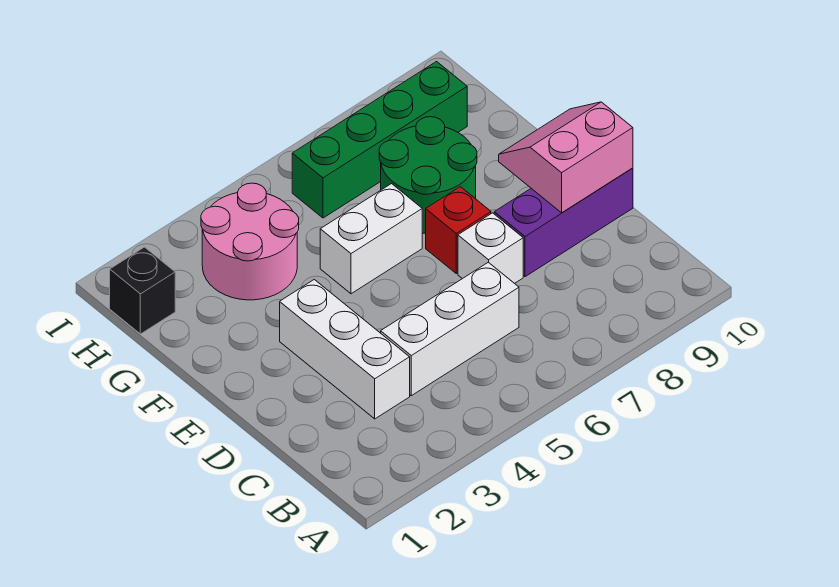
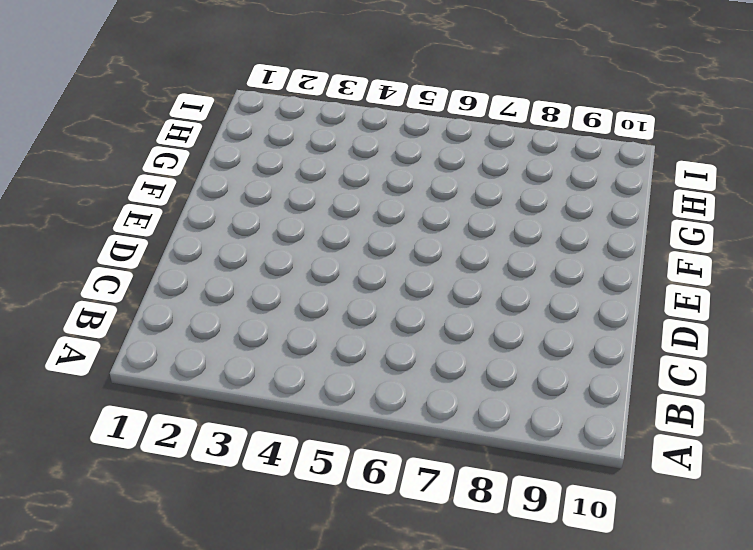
none -> white 1x3 brick [280,279,410,419]
none -> white 1x3 brick [381,262,519,396]

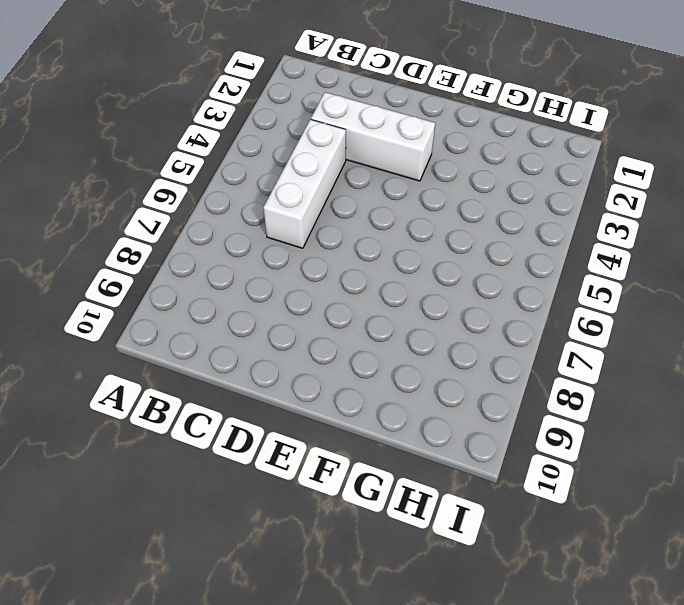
none -> white 1x1 brick [458,213,523,283]
none -> purple 1x3 brick [494,168,633,277]

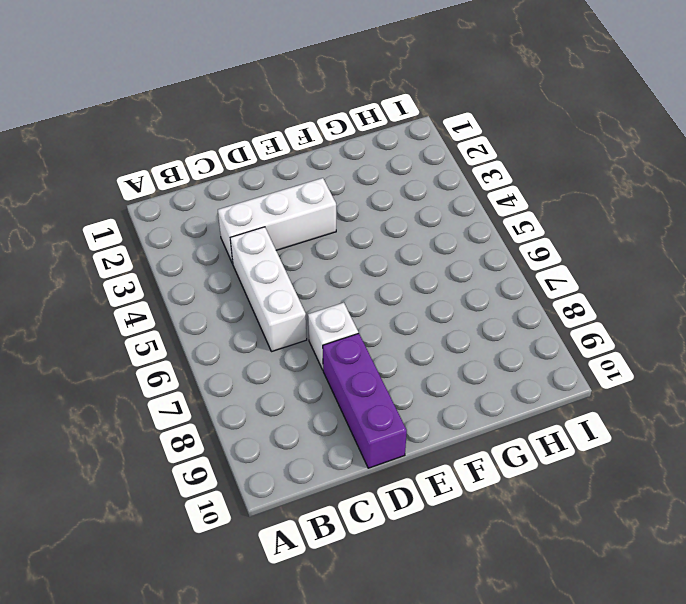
none -> red 1x1 brick [426,187,491,273]
none -> white 1x2 brick [320,184,422,294]

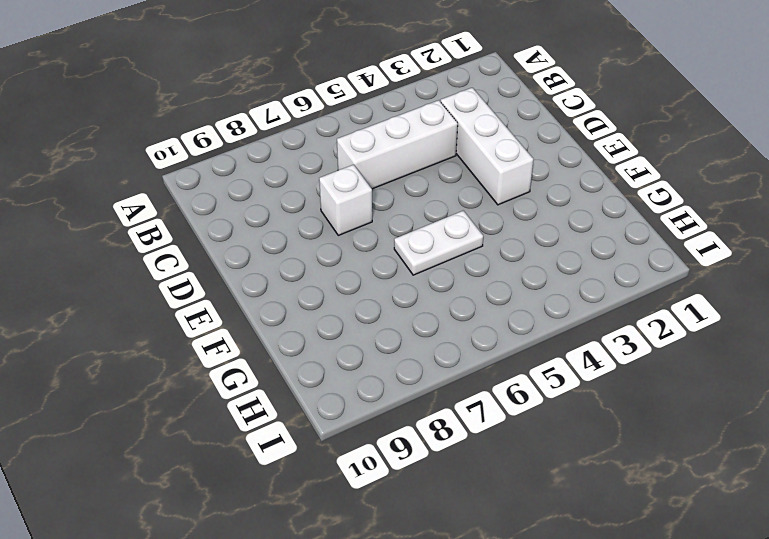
white 1x2 plate [394,211,483,275] -> white 1x2 brick [320,184,422,294]
none -> purple 1x3 brick [494,168,633,277]
none -> red 1x1 brick [426,187,491,273]

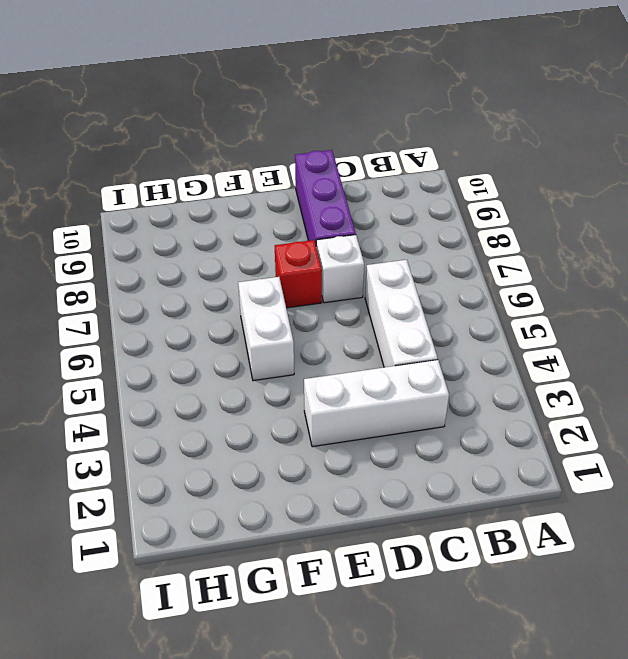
none -> green 2x2 round brick [379,117,477,233]
none -> pink 2x2 round brick [201,183,299,300]

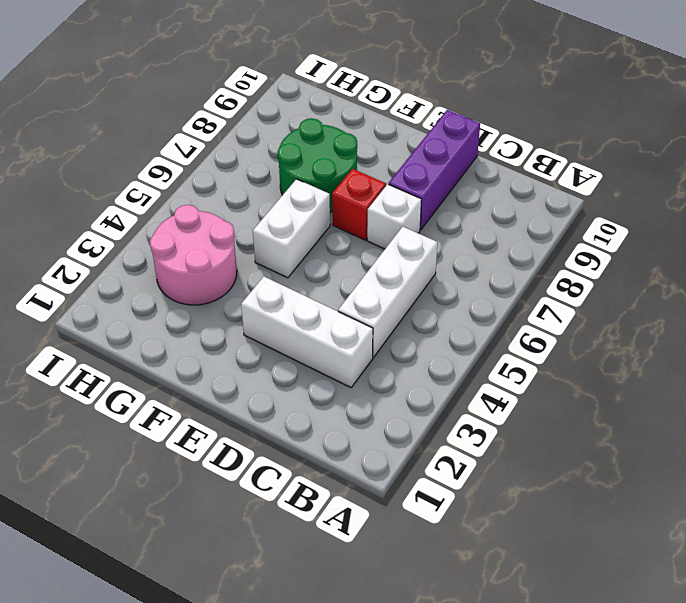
none -> black 1x1 brick [110,247,175,334]
none -> green 1x4 brick [292,62,467,218]

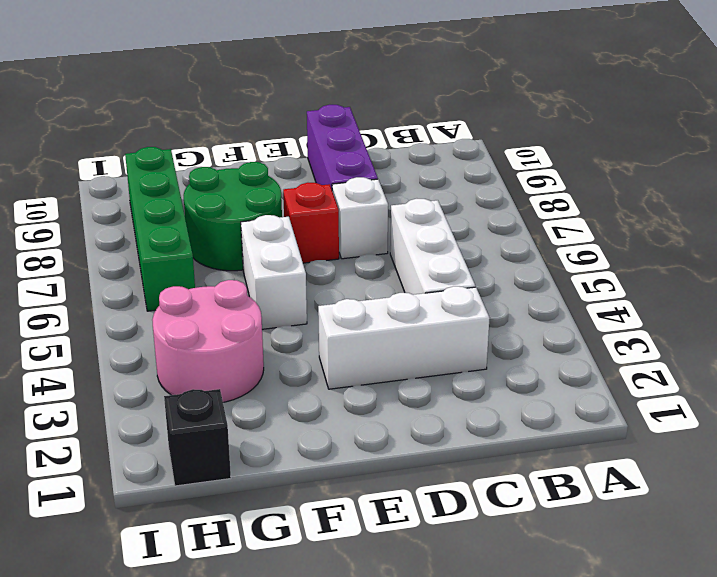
none -> pink 2x2 slope [499,102,633,213]

